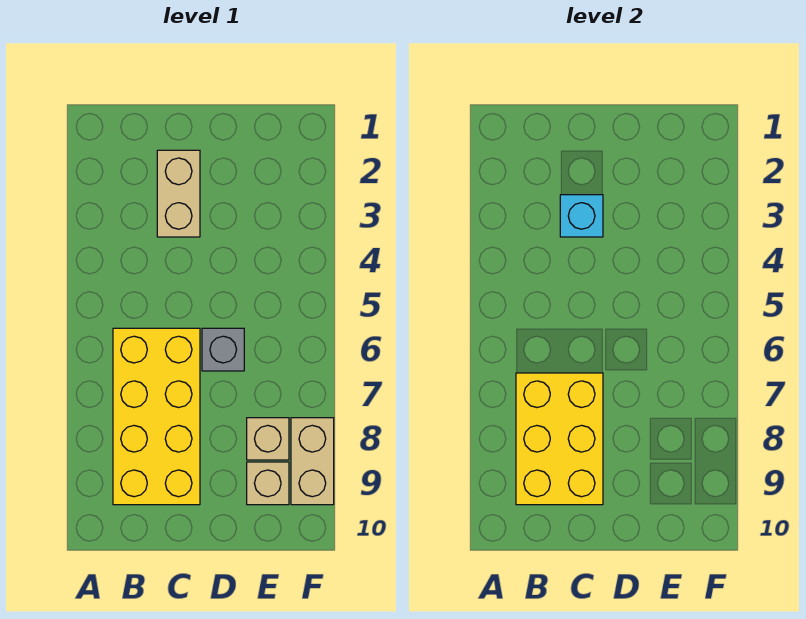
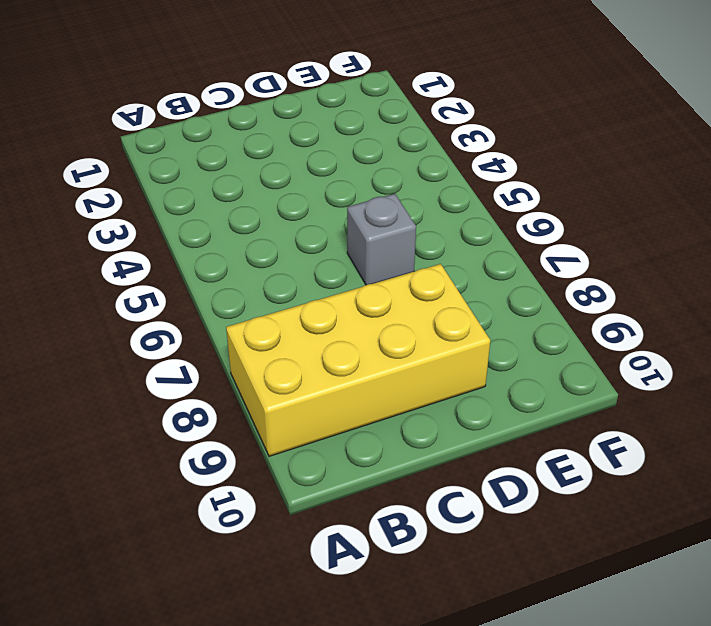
yellow 2x4 brick [226,264,490,456] -> yellow 2x4 brick turned to [113,328,200,505]
none -> tan 1x2 brick [157,150,200,237]
none -> tan 1x1 brick [247,418,289,460]

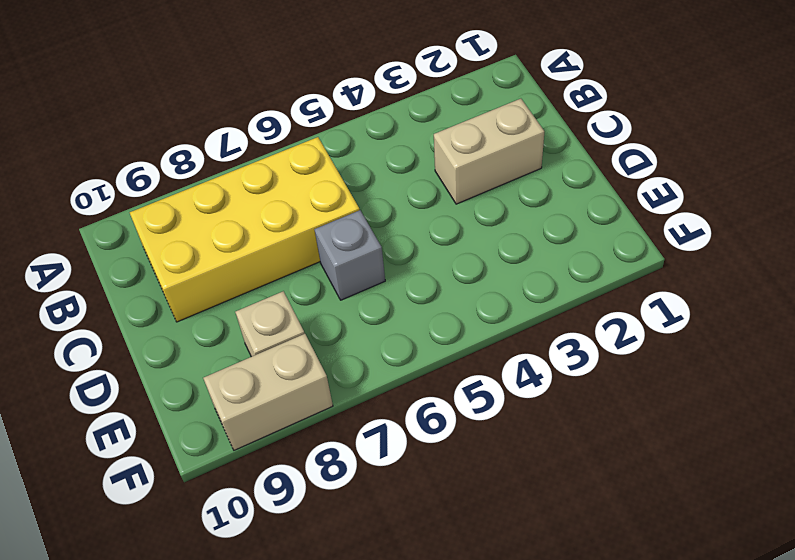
none -> tan 1x1 brick [247,462,289,505]
none -> yellow 2x3 brick [516,373,603,505]

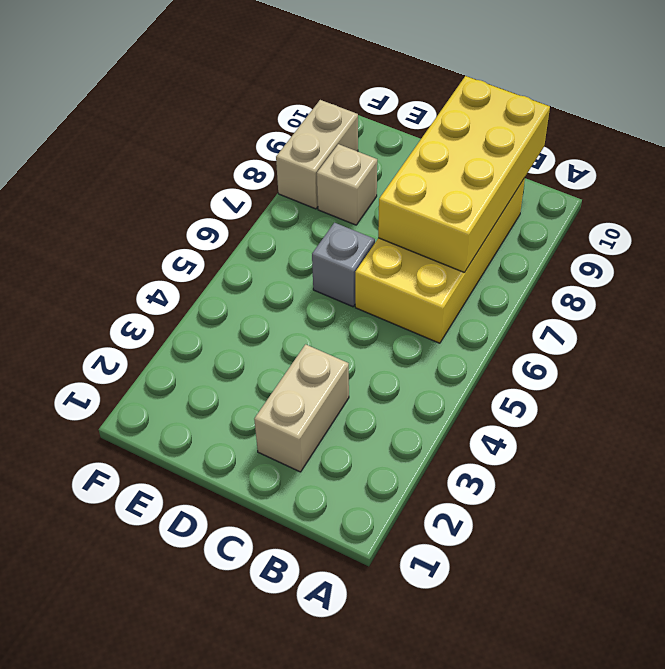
yellow 2x4 brick [378,76,550,273] -> yellow 2x3 brick [516,373,603,505]
none -> tan 1x1 brick [247,462,289,505]
none -> cyan 1x1 brick [560,195,603,237]

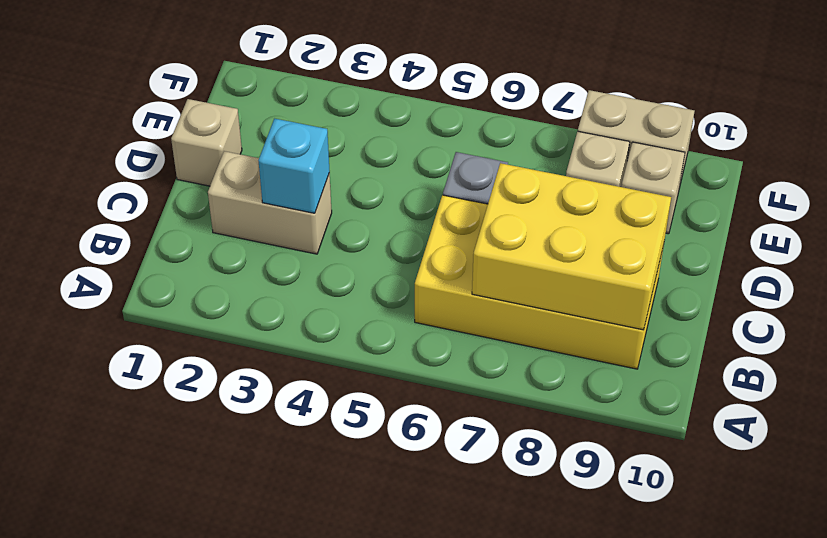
tan 1x1 brick [171,99,242,186] -> none

